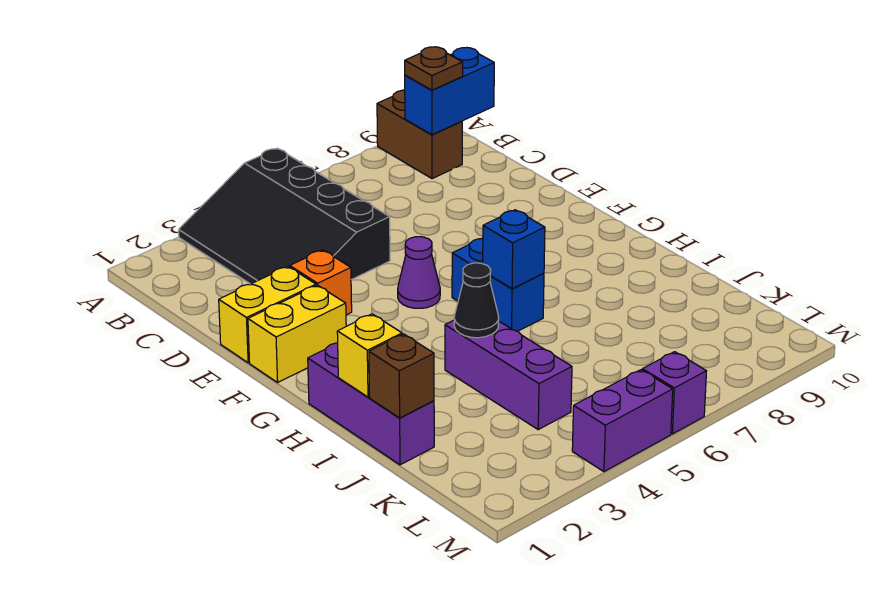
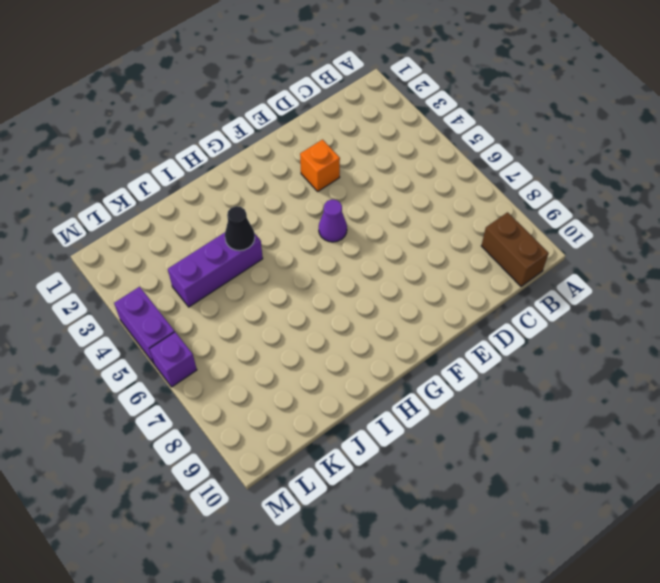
brown 1x2 brick [481,212,549,286] -> brown 1x2 brick turned to [377,90,462,179]
none -> black 3x4 slope [179,148,390,284]
none -> yellow 1x2 brick [219,267,316,363]
none -> yellow 1x2 brick [248,285,346,382]

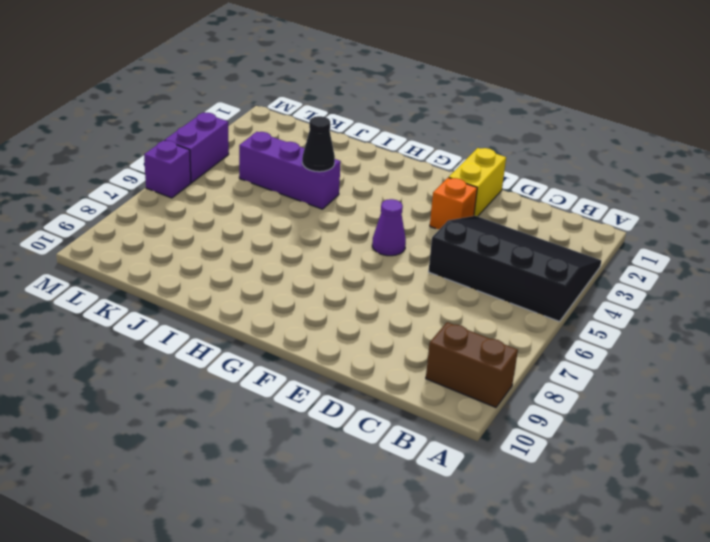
none -> yellow 1x2 brick [248,285,346,382]
none -> blue 1x2 brick [452,238,544,331]
none -> purple 1x3 brick [308,343,434,465]

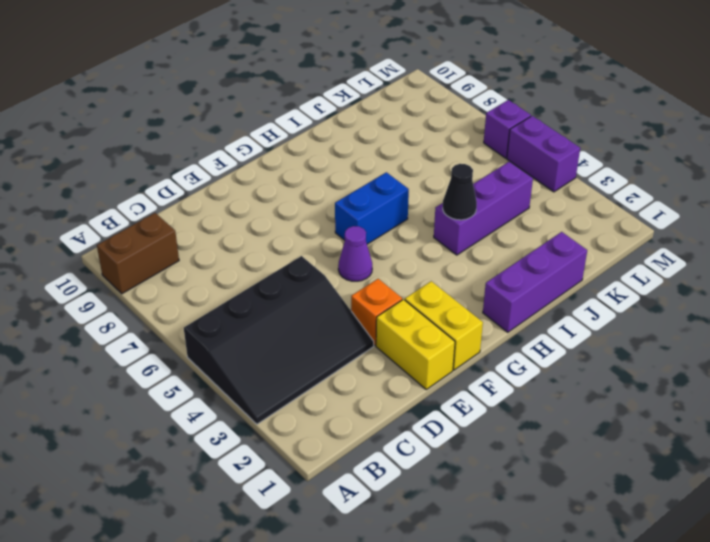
none -> blue 1x2 brick [405,48,494,135]
none -> blue 1x1 brick [483,210,545,289]
none -> yellow 1x1 brick [337,314,402,397]

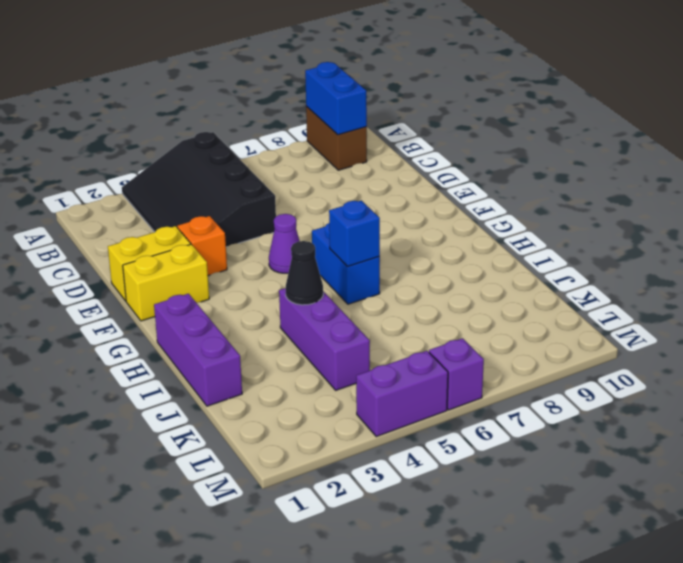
blue 1x2 brick [305,62,367,135] -> blue 1x2 brick turned to [405,48,494,135]
none -> yellow 1x1 brick [337,314,402,397]
none -> brown 1x1 brick [369,334,434,418]
none -> brown 1x1 plate [405,47,463,90]

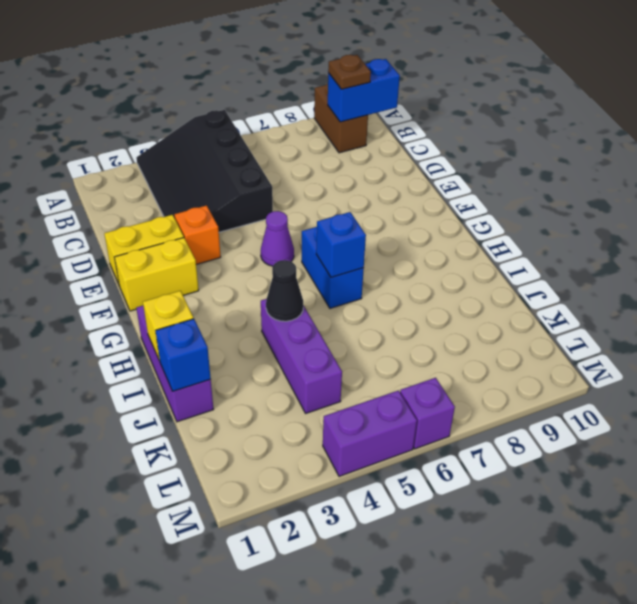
blue 1x1 brick [156,319,211,391] -> brown 1x1 brick [369,334,434,418]

